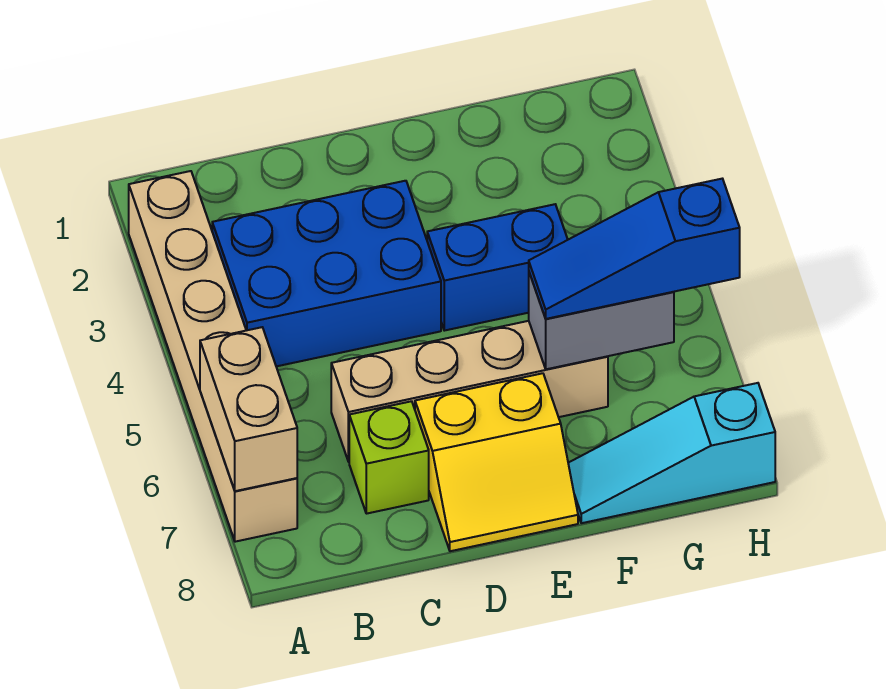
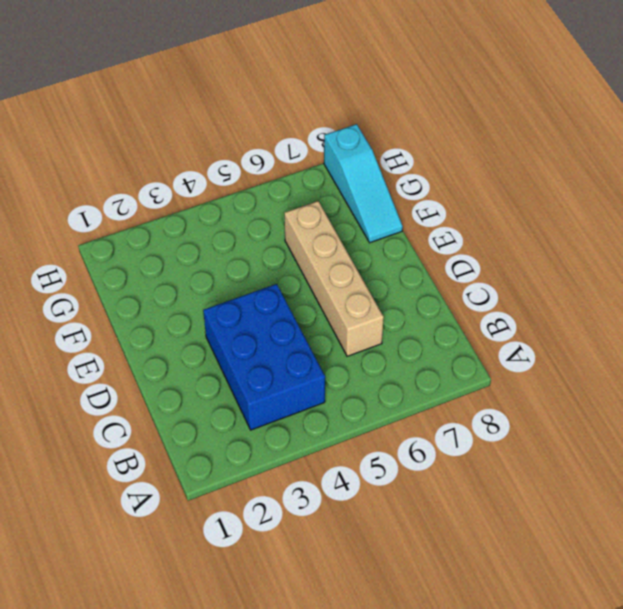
none -> tan 1x6 brick [129,171,297,542]
none -> lime 1x1 brick [349,401,429,514]

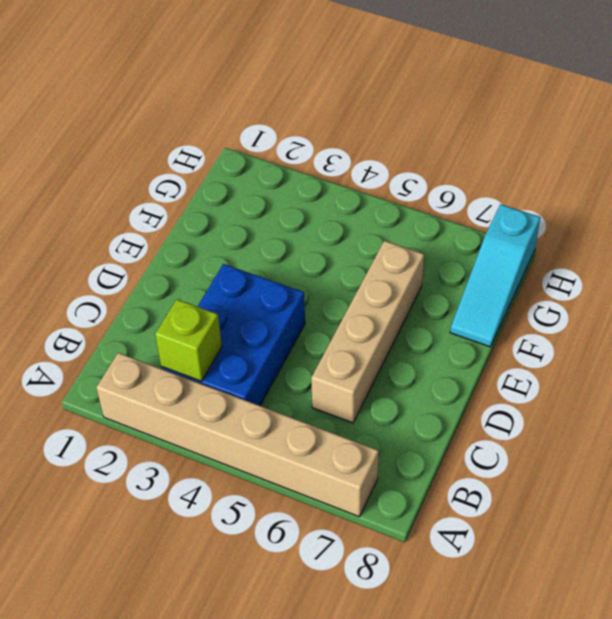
lime 1x1 brick [155,299,222,381] -> lime 1x1 brick moved to [349,401,429,514]
none -> yellow 2x2 slope [415,373,578,551]
none -> blue 1x2 brick [427,204,568,331]

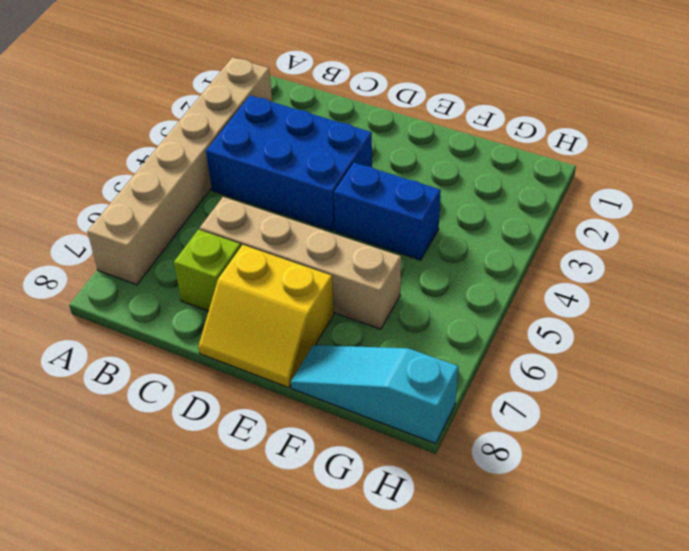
none -> tan 1x2 brick [200,327,297,491]
none -> grey 1x2 brick [529,273,674,369]

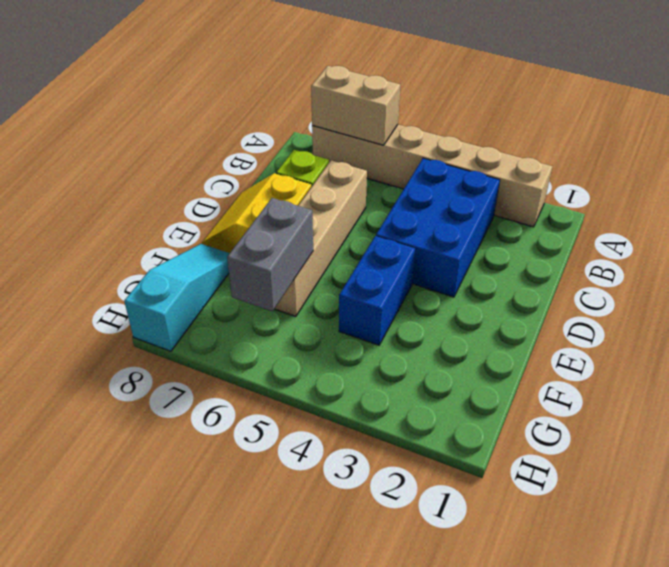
none -> blue 1x3 slope [529,179,740,319]

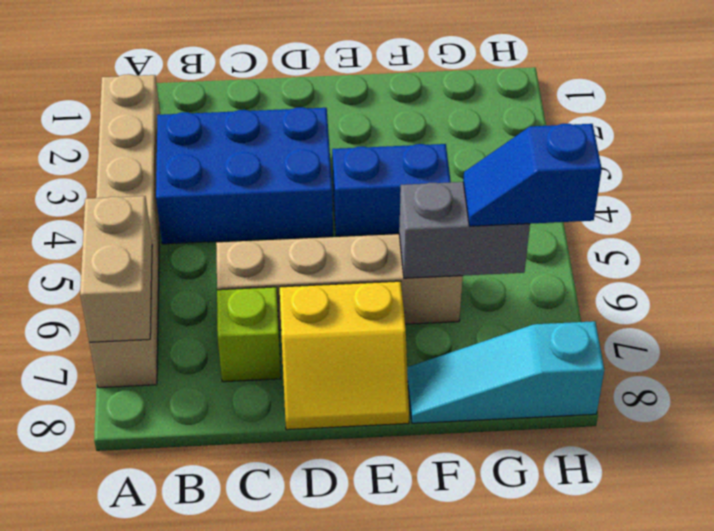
blue 1x2 slope [463,124,602,226] -> blue 1x3 slope [529,179,740,319]

